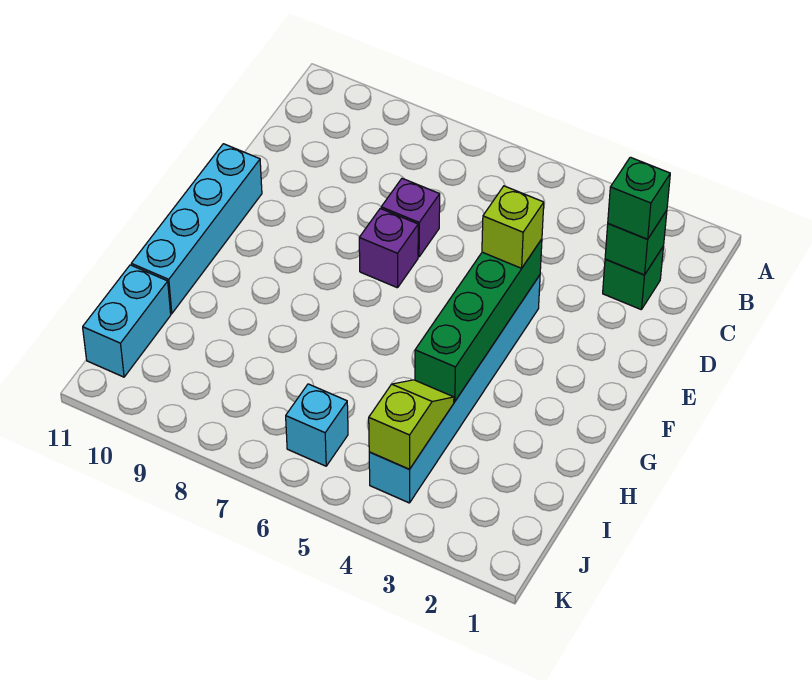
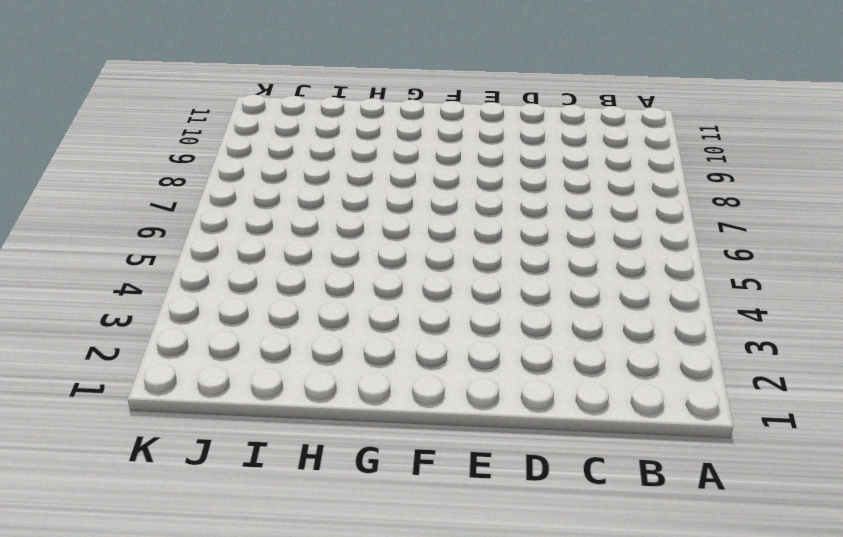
none -> green 1x1 brick [603,246,664,310]
none -> purple 1x1 brick [381,178,440,257]
none -> cyan 1x6 brick [369,275,540,503]

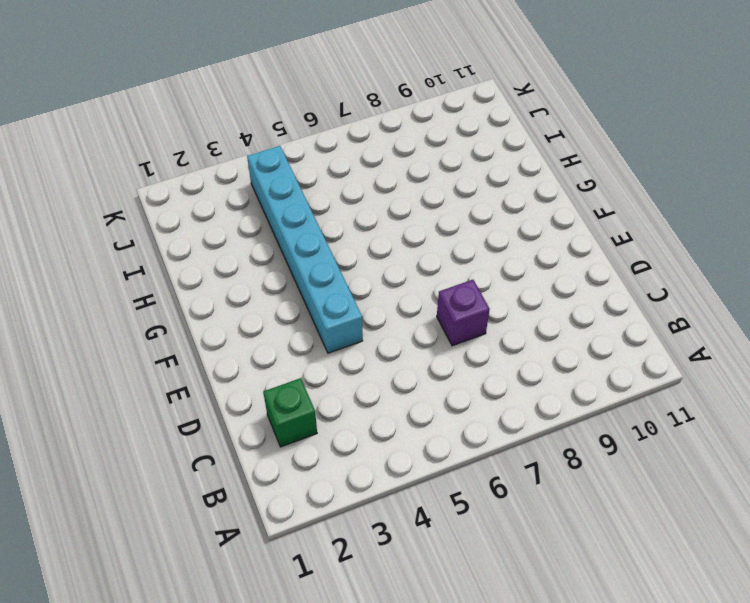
none -> purple 1x1 brick [359,208,418,288]
none -> cyan 1x4 brick [131,144,262,314]
none -> cyan 1x2 brick [83,265,171,377]

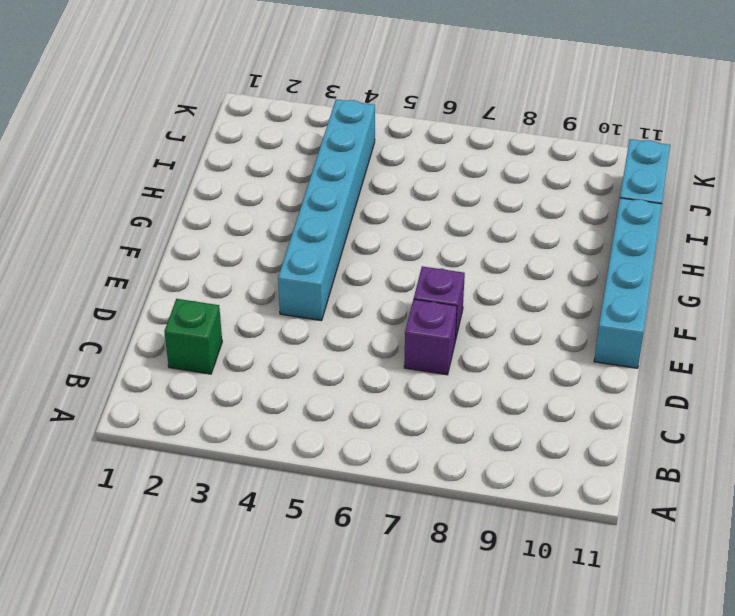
none -> cyan 1x1 brick [286,384,348,466]
none -> green 1x1 brick [605,211,667,275]
none -> green 1x4 brick [415,239,542,402]

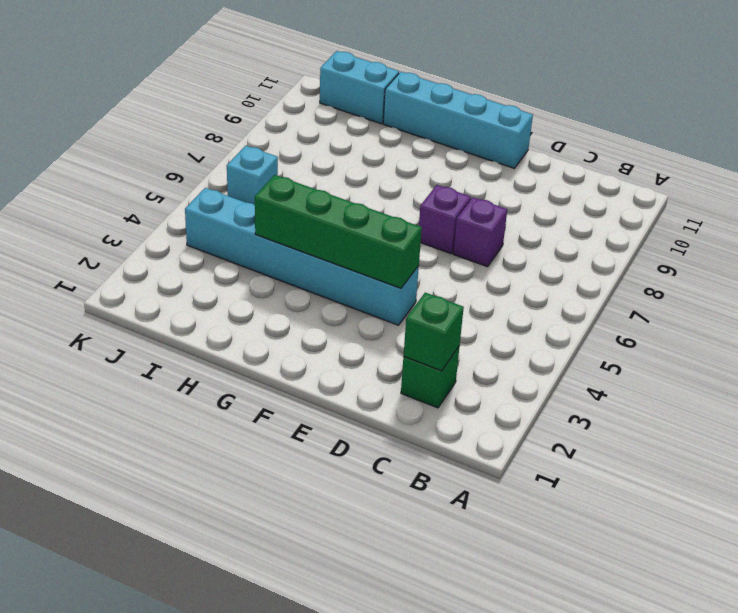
none -> lime 1x2 slope [369,380,454,469]
none -> green 1x1 brick [608,157,670,239]
none -> lime 1x1 brick [482,186,544,268]

